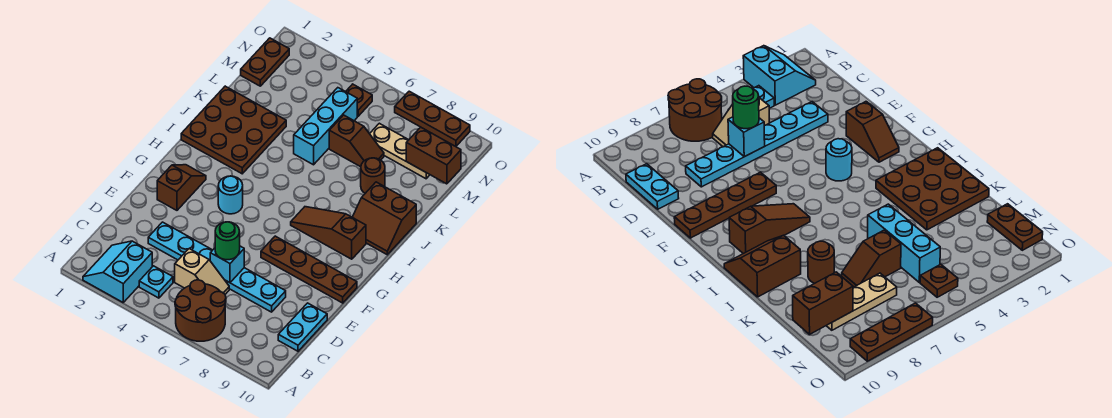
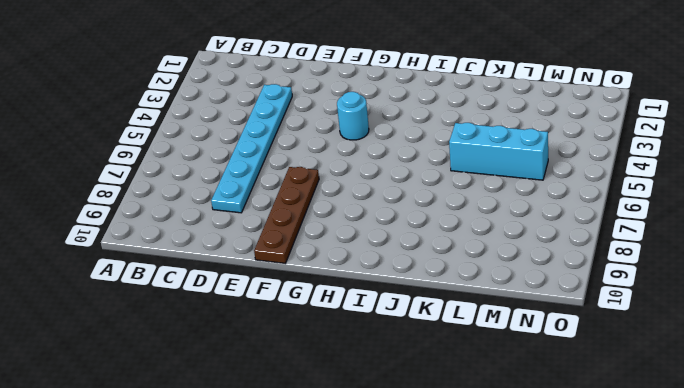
none -> cyan 2x2 slope [83,241,152,302]
none -> brown 2x2 round brick [175,280,226,341]
none -> cyan 1x1 plate [139,266,173,298]

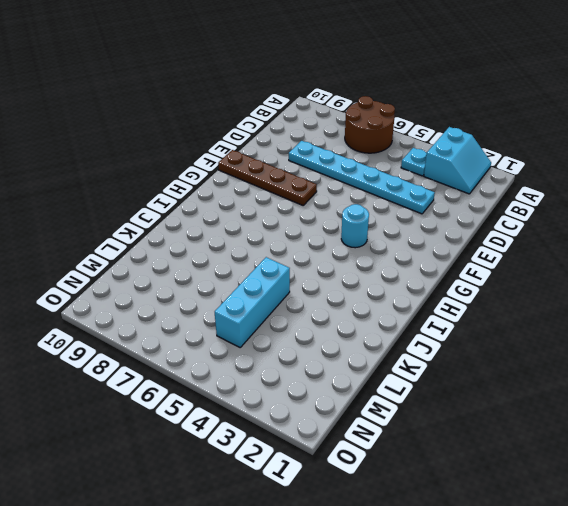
none -> tan 1x2 slope [175,249,229,294]
none -> cyan 1x2 plate [278,303,327,351]
none -> brown 1x2 slope [157,165,206,210]

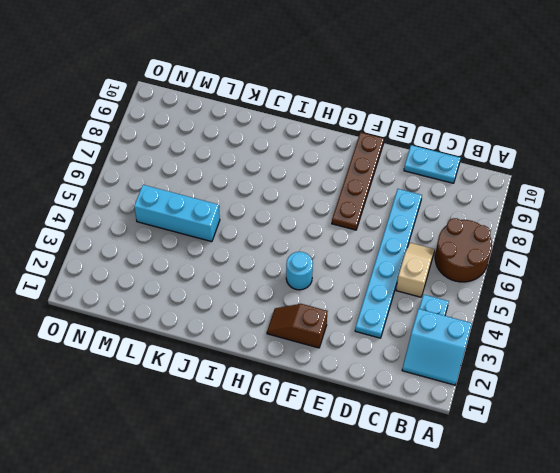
none -> brown 1x3 slope [291,207,366,259]
none -> brown 3x3 plate [181,86,286,174]
none -> brown 2x2 slope [352,182,416,255]

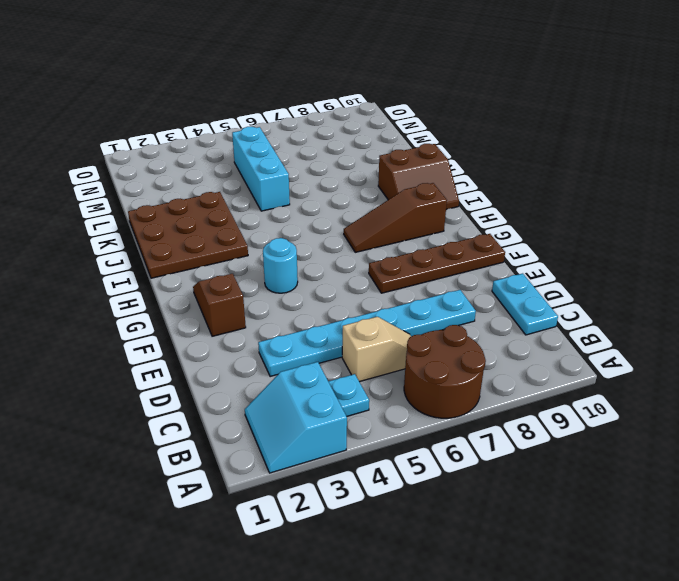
none -> brown 1x1 round brick [361,158,385,193]
none -> brown 1x2 slope [329,115,384,167]
none -> brown 1x2 plate [241,38,289,86]

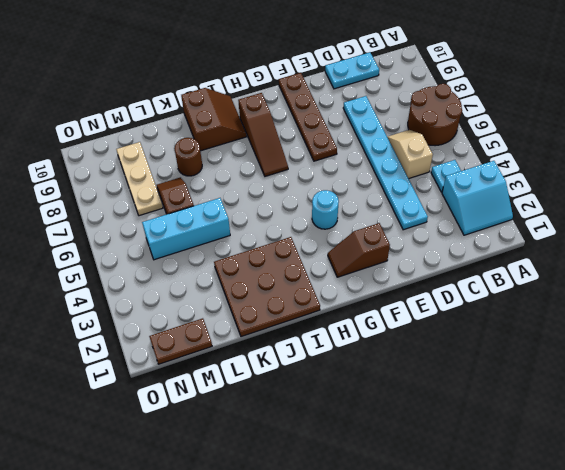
none -> brown 1x1 plate [346,84,372,116]
none -> brown 1x3 plate [395,91,470,147]
none -> cyan 1x1 brick [210,246,244,283]

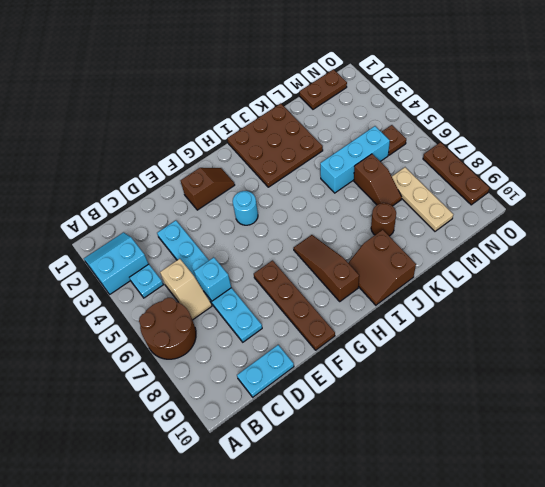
none -> brown 1x2 brick [406,127,461,184]
none -> green 1x1 round brick [215,222,240,260]

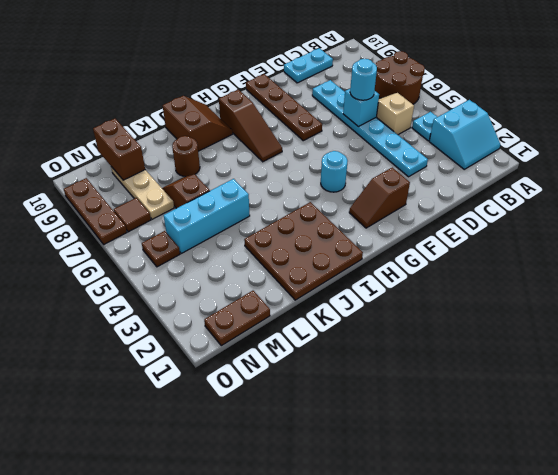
cyan 1x1 round brick [350,59,377,100] -> green 1x1 round brick [215,222,240,260]
brown 1x1 tile [114,198,151,232] -> none

